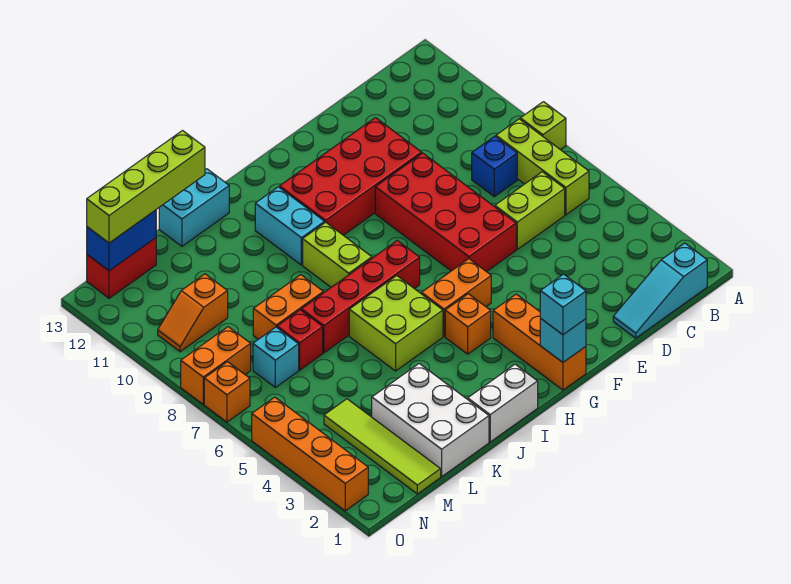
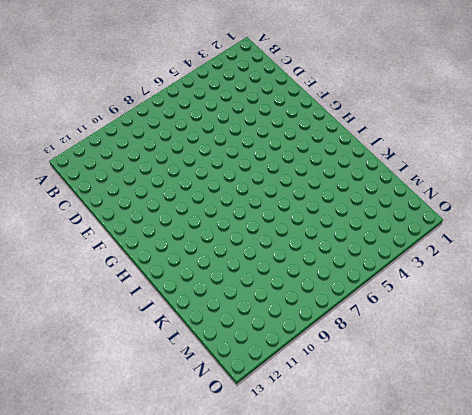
none -> lime 1x1 brick [520,102,566,150]
none -> cyan 1x3 slope [613,243,707,338]
none -> lime 1x3 brick [496,119,589,215]
none -> lime 1x2 brick [495,172,565,249]

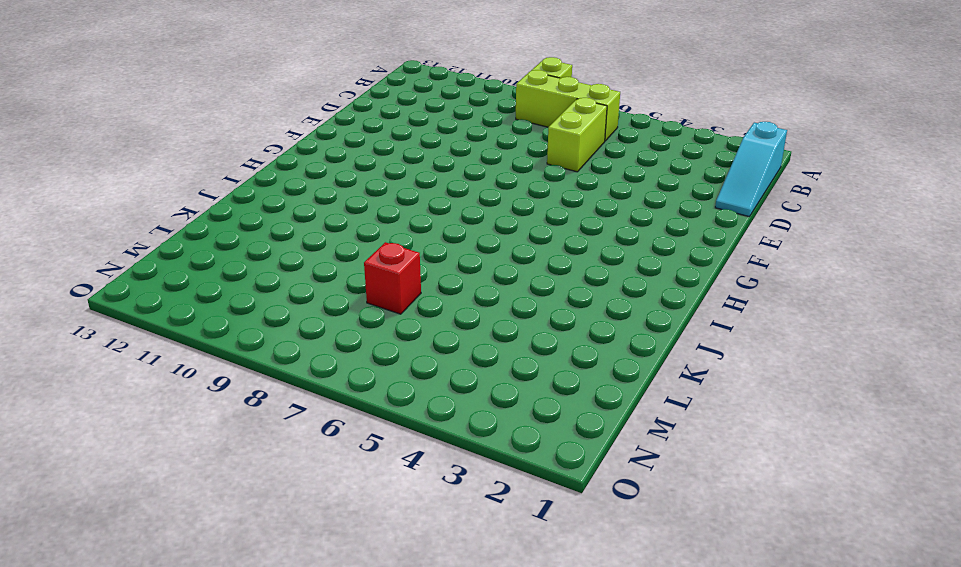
none -> blue 1x1 brick [472,136,517,197]
none -> red 2x4 brick [375,153,516,272]
none -> red 2x4 brick [280,118,422,235]
none -> orange 1x3 brick [493,294,586,390]

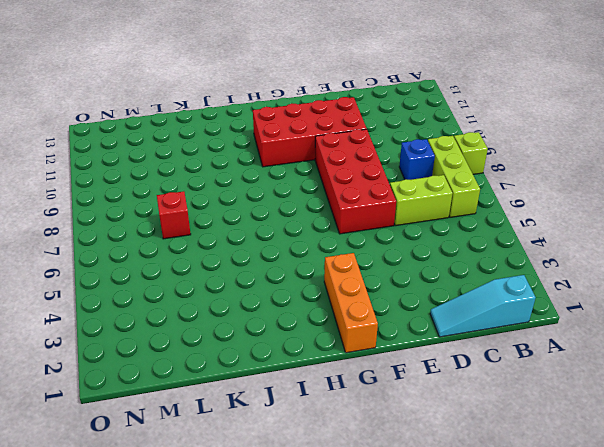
none -> orange 1x2 brick [422,259,491,336]
none -> orange 1x1 brick [445,294,491,354]
none -> red 1x4 brick [301,241,420,353]
none -> white 1x2 brick [468,364,538,442]

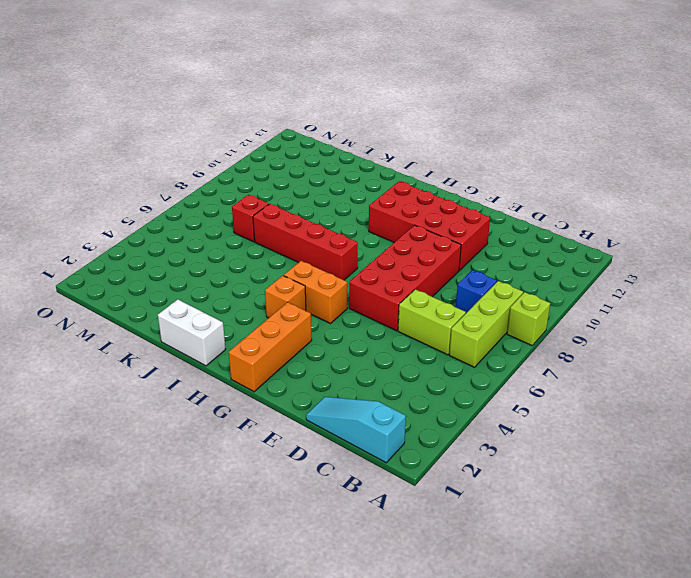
none -> lime 2x2 brick [349,276,443,371]
none -> lime 1x2 brick [303,222,372,287]
none -> cyan 1x2 brick [255,187,325,265]
none -> cyan 1x2 brick [159,169,229,246]

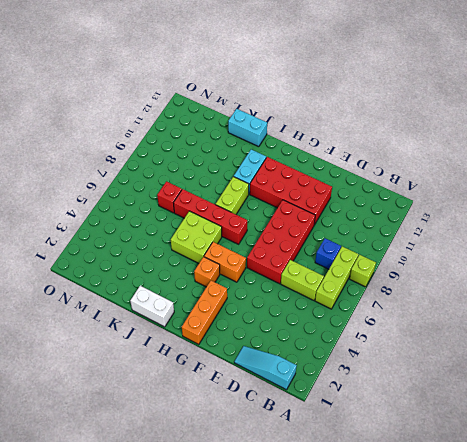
none -> white 2x3 brick [372,364,489,477]
none -> orange 1x2 brick [253,275,323,339]
none -> lime 1x4 tile [324,399,441,494]
none -> cyan 1x1 brick [253,327,299,387]

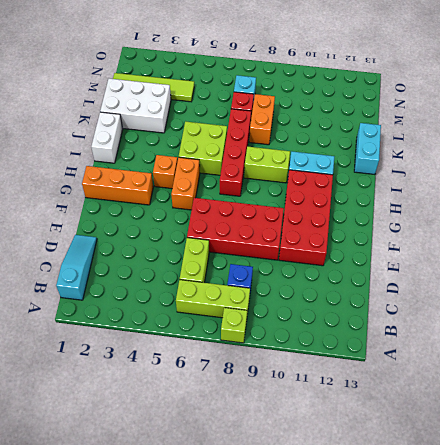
none -> orange 1x2 slope [158,274,228,352]
none -> red 1x2 brick [87,238,156,298]
none -> orange 1x2 brick [181,327,251,404]
none -> orange 1x4 brick [252,397,368,511]

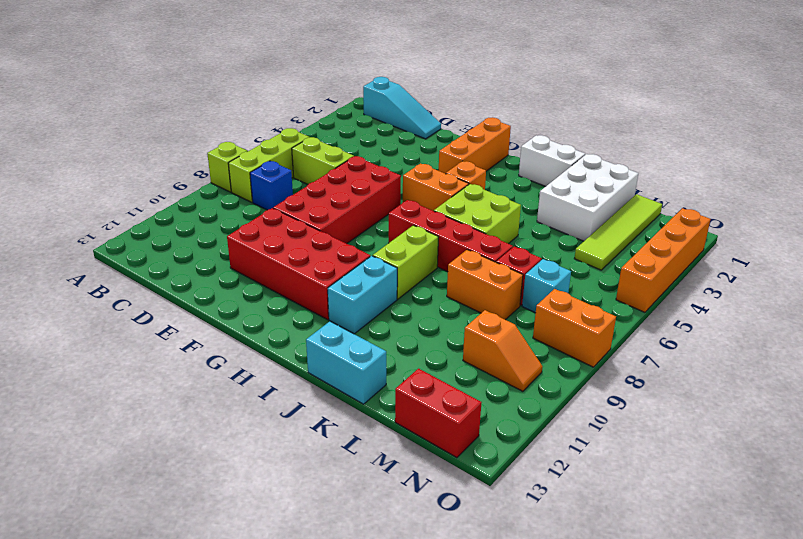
none -> orange 1x1 brick [204,362,250,422]
none -> cyan 1x1 brick [540,319,586,362]
none -> blue 1x2 brick [87,210,156,271]
none -> cyan 1x1 brick [540,274,586,335]

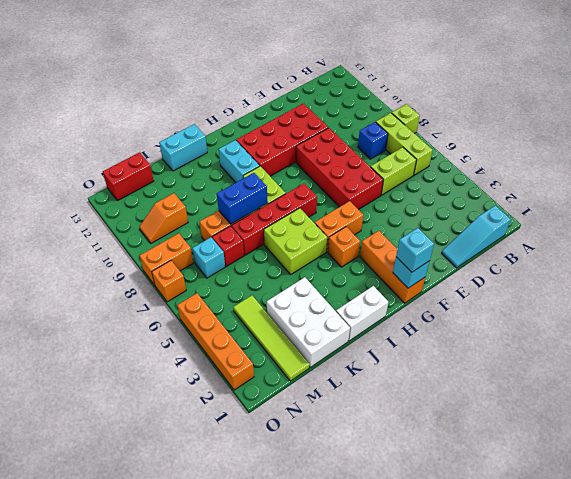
blue 1x2 brick [217,173,267,224] -> blue 1x2 brick moved to [87,210,156,271]
none -> lime 1x4 brick [87,131,205,243]

